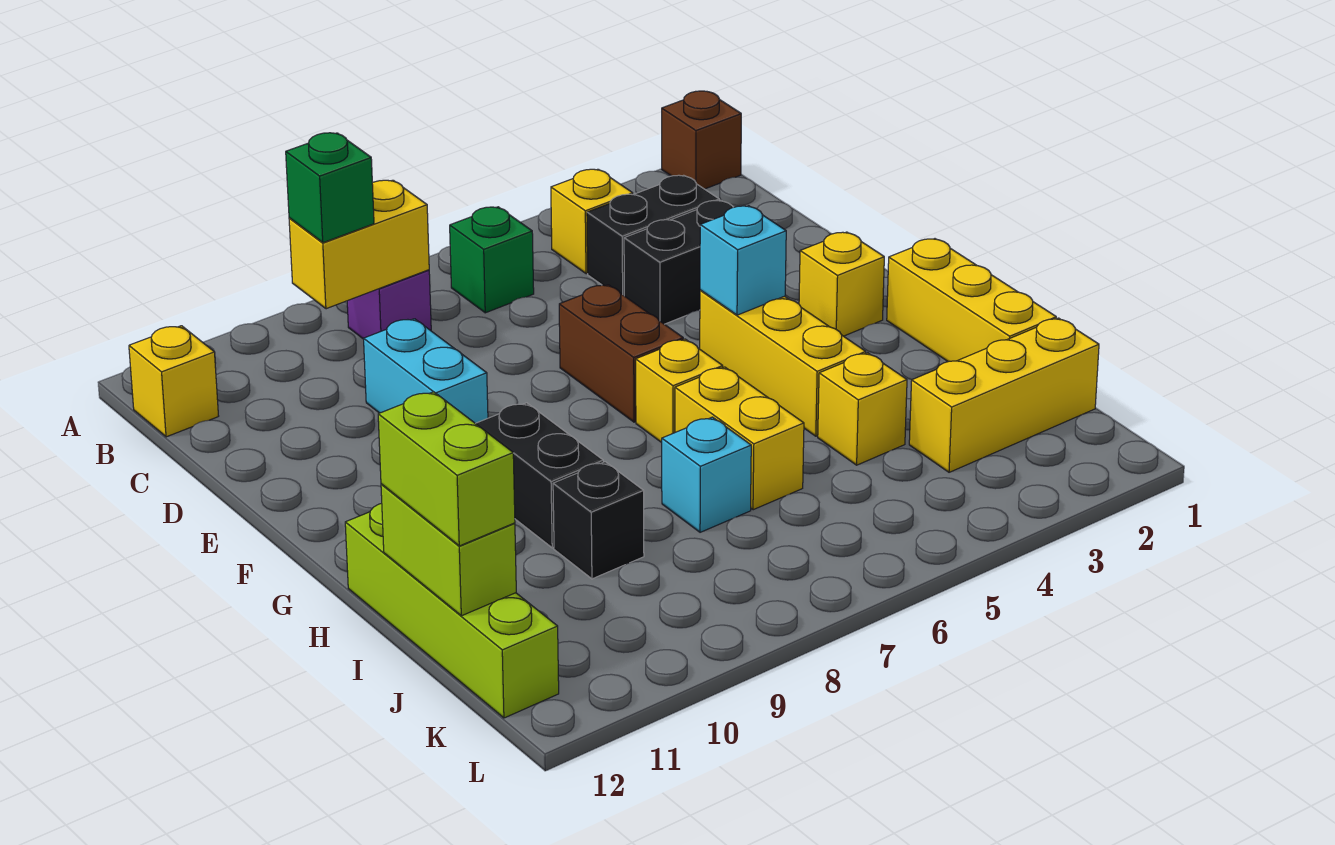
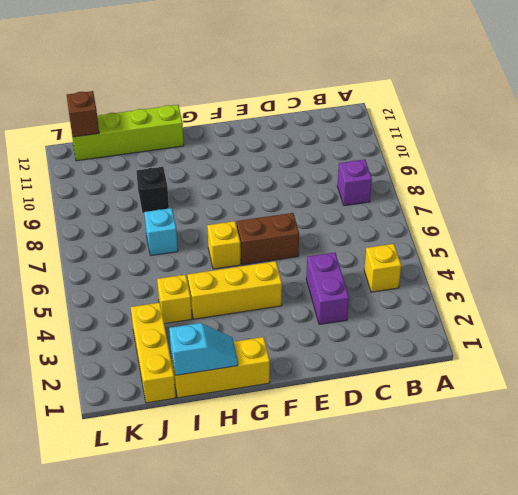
purple 1x2 brick [306,252,349,325] -> black 1x2 brick [624,200,733,324]
cyan 1x2 slope [169,323,238,375] -> none
brown 1x1 brick [67,91,99,137] -> brown 1x1 brick moved to [662,91,741,189]
none -> green 1x1 brick [450,207,534,313]
none -> yellow 1x1 brick [129,326,218,437]
none -> black 1x2 brick [587,175,719,295]

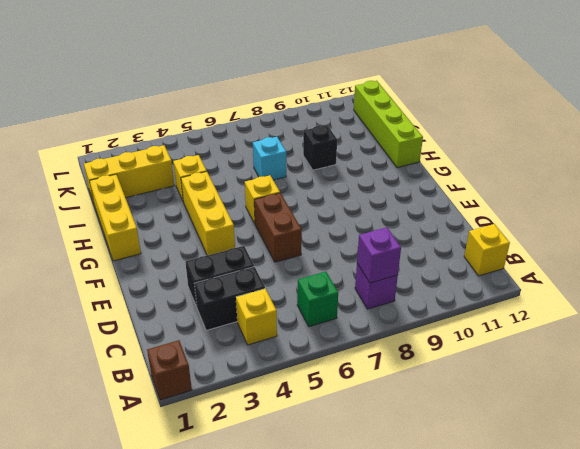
purple 1x1 brick [357,227,401,283] -> yellow 1x2 brick [289,180,429,309]
none -> cyan 1x2 brick [364,319,488,423]
none -> yellow 1x1 brick [799,232,884,336]
none -> black 1x2 brick [475,403,603,548]

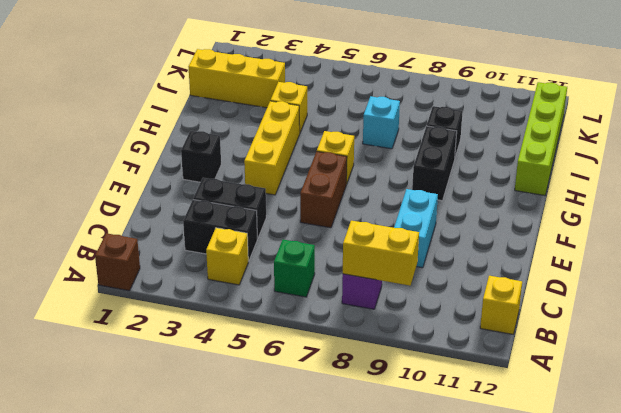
black 1x1 brick [181,131,221,182] -> yellow 1x1 brick [799,232,884,336]
none -> yellow 1x3 brick [887,239,1056,362]
none -> yellow 1x2 brick [675,367,804,510]
none -> cyan 1x1 brick [700,206,786,315]

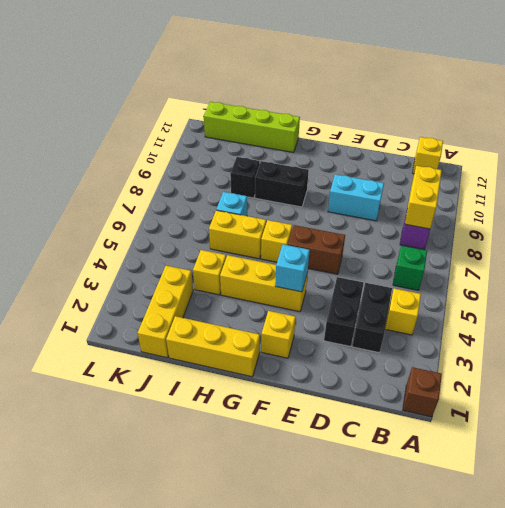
none -> lime 1x2 brick [381,484,516,616]
none -> green 1x1 brick [286,133,374,243]
none -> lime 1x2 brick [378,392,515,546]

